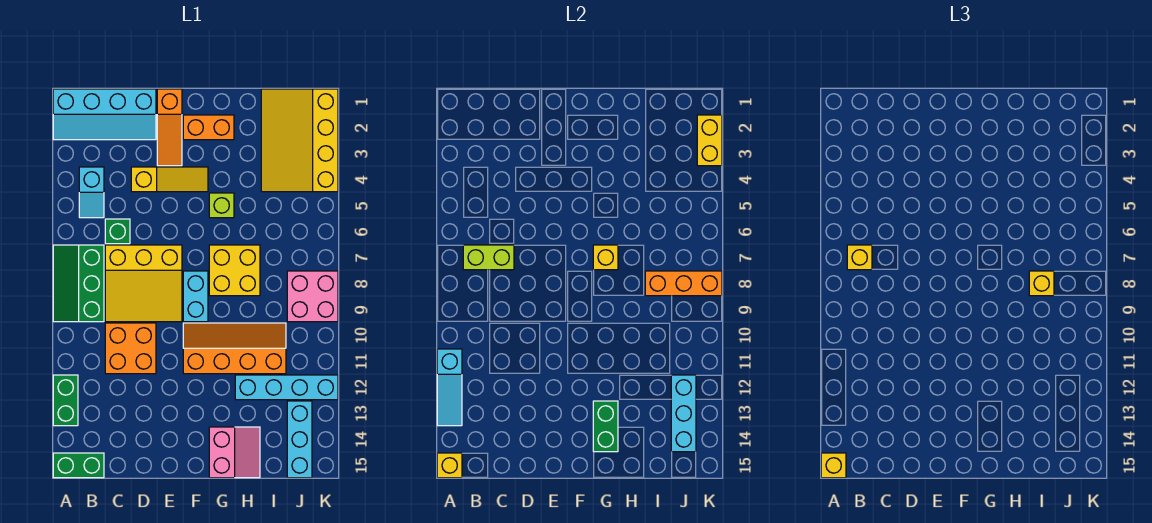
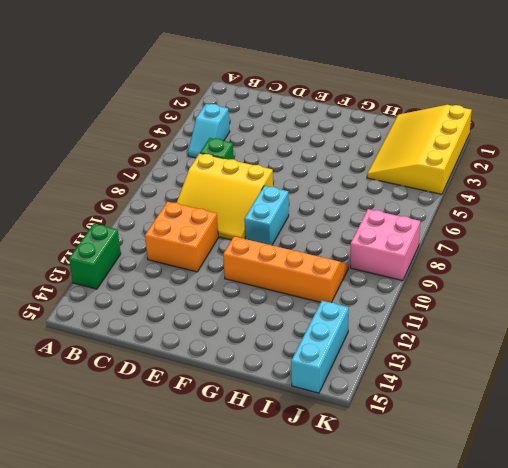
none -> cyan 2x4 slope [53,89,156,140]
none -> green 2x3 slope [53,245,104,322]
none -> green 1x2 brick [53,453,104,478]
none -> yellow 1x3 slope [131,167,208,192]

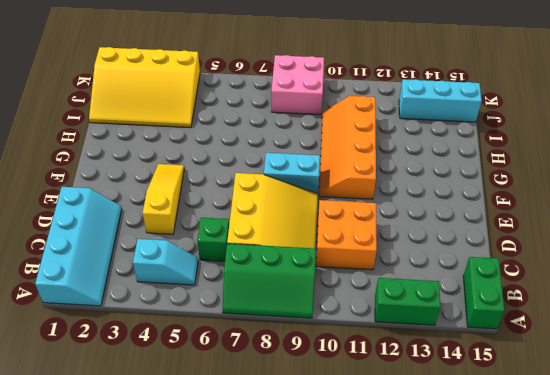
none -> orange 1x3 slope [157,89,182,166]
none -> orange 1x2 brick [183,115,234,140]
none -> lime 1x1 brick [209,193,234,218]
none -> yellow 2x2 brick [209,245,260,296]

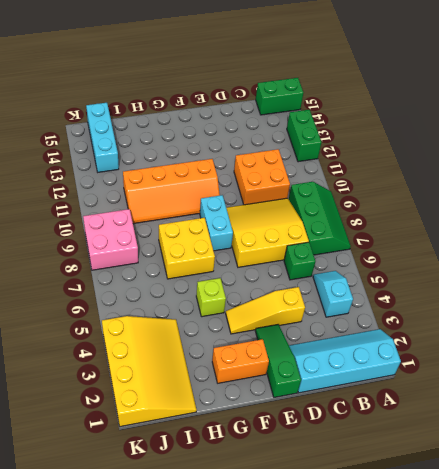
green 1x3 slope [255,324,301,397] -> orange 1x3 slope [157,89,182,166]
none -> pink 2x2 slope [209,427,260,478]
none -> cyan 1x4 brick [235,375,338,400]
none -> cyan 1x3 slope [437,349,462,426]
none -> yellow 1x1 brick [437,453,462,478]

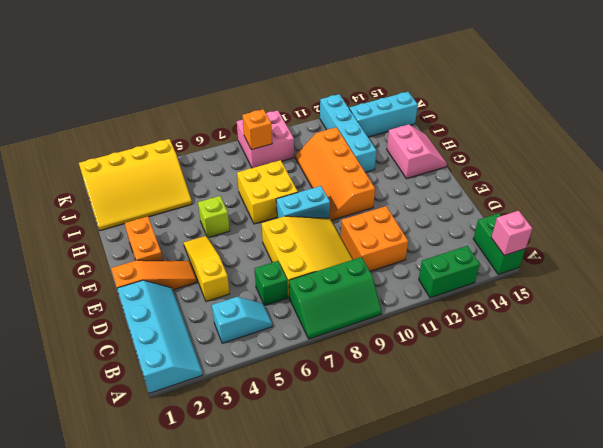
pink 1x1 brick [491,211,532,255] -> yellow 1x1 brick [437,453,462,478]
pink 2x2 slope [387,124,447,179] -> pink 2x2 slope turned to [209,427,260,478]
orange 1x1 brick [242,109,272,150] -> orange 1x3 brick [645,271,722,296]
none -> cyan 1x3 slope [437,349,462,426]
none -> lime 1x2 brick [463,245,514,270]
none -> yellow 1x1 brick [593,245,618,270]
none -> green 1x2 brick [593,401,618,452]

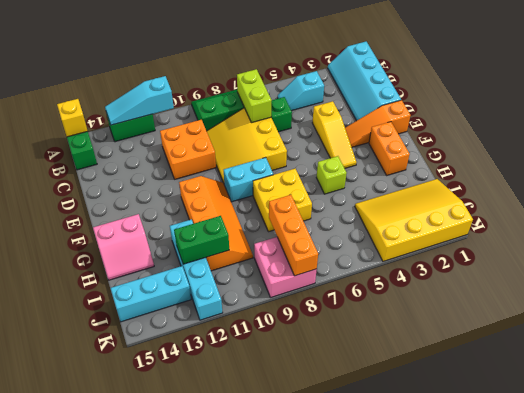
green 1x2 brick [174,216,229,264] -> green 1x2 brick moved to [593,401,618,452]
none -> yellow 1x1 brick [593,245,618,270]
none -> cyan 1x3 brick [671,375,696,452]
none -> yellow 1x2 brick [697,115,722,166]
none -> yellow 1x1 brick [821,453,846,478]

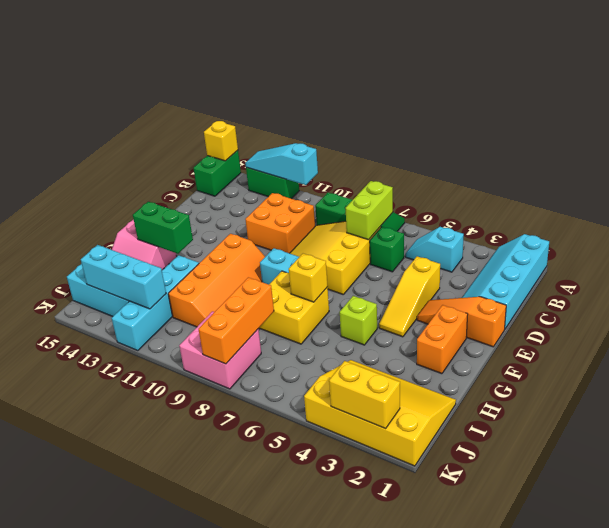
none -> yellow 1x1 brick [821,453,846,478]
none -> yellow 1x1 brick [847,245,872,270]
none -> yellow 1x1 brick [1029,271,1054,296]

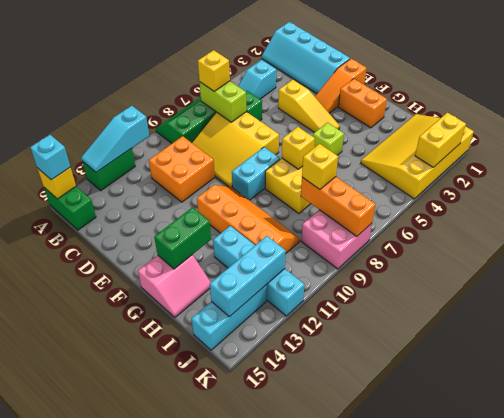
cyan 1x1 brick [30,135,70,180] -> yellow 1x1 brick [821,453,846,478]

